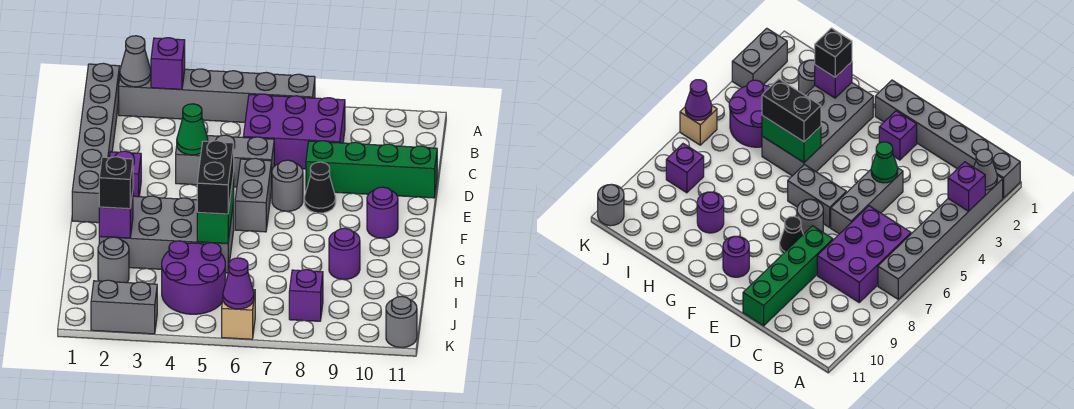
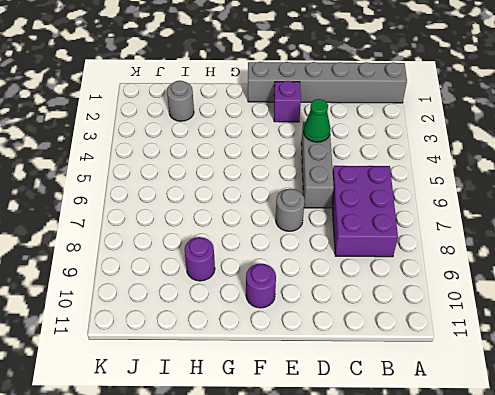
none -> grey 1x6 brick [119,67,315,122]
none -> green 1x4 brick [306,141,437,198]
none -> grey 1x2 brick [235,158,272,232]

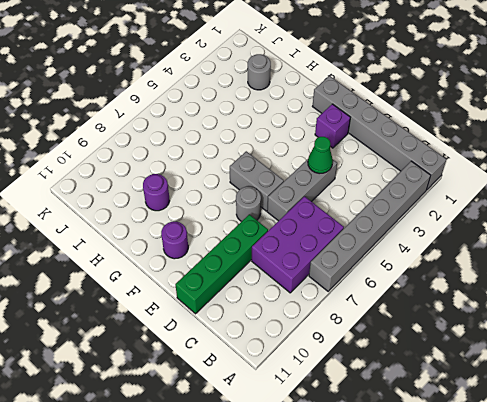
none -> black 1x1 cone [304,162,336,213]
none -> grey 2x4 brick [99,196,234,273]
none -> purple 2x2 round brick [162,241,225,314]

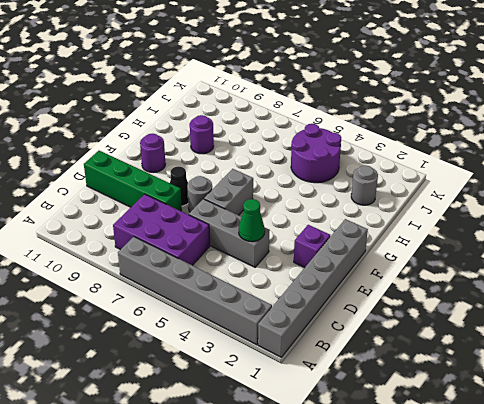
none -> grey 2x4 brick [99,196,234,273]
none -> purple 1x1 brick [289,270,323,321]
none -> grey 1x2 brick [91,280,157,334]

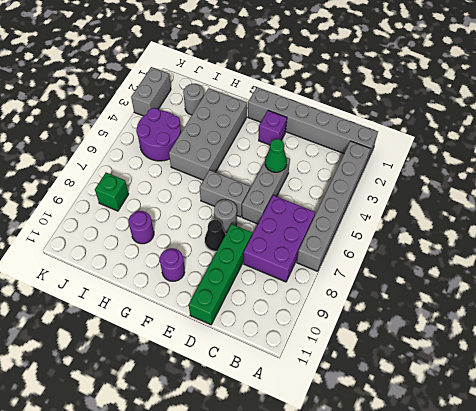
green 1x1 brick [95,173,128,211] -> purple 1x1 brick [289,270,323,321]
none -> tan 1x1 brick [222,290,255,339]
none -> grey 1x1 round brick [386,297,417,348]
none -> grey 1x1 cone [120,36,151,87]

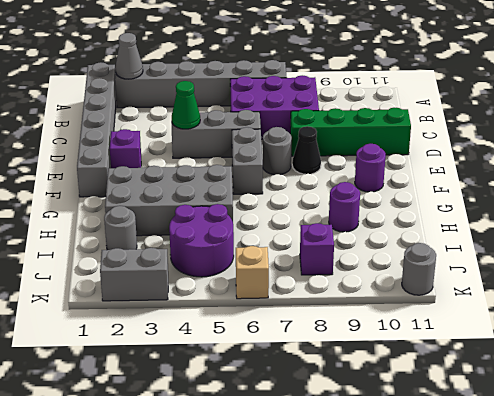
none -> purple 1x1 brick [151,38,185,89]
none -> green 1x2 brick [197,173,234,244]
none -> purple 1x1 brick [99,192,133,238]

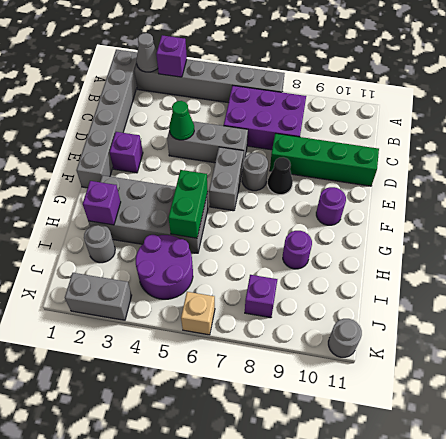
none -> purple 1x1 cone [223,258,254,309]
none -> black 1x2 brick [197,141,234,214]
none -> black 1x1 brick [99,157,133,209]

